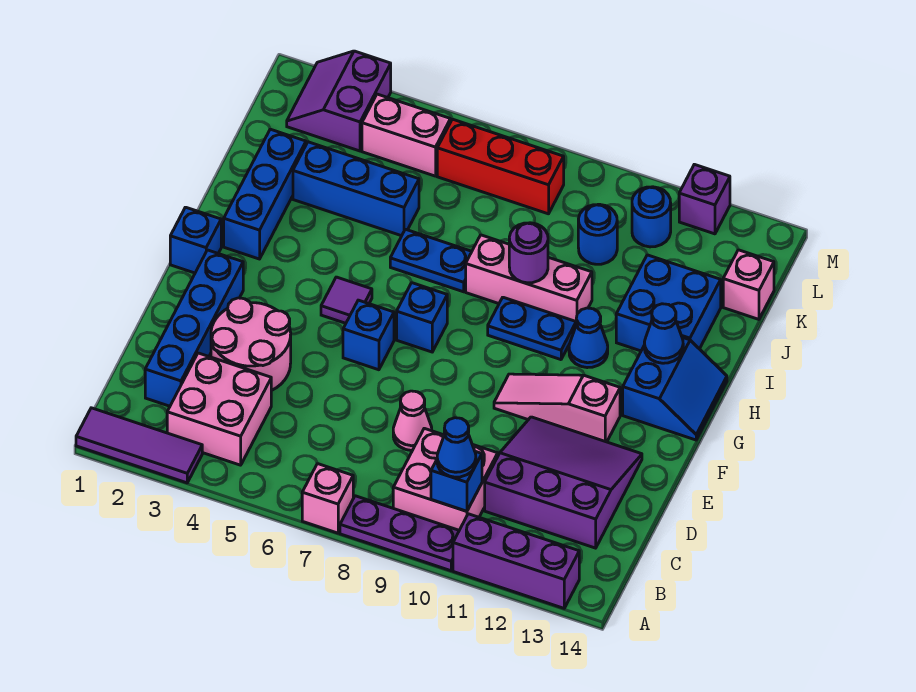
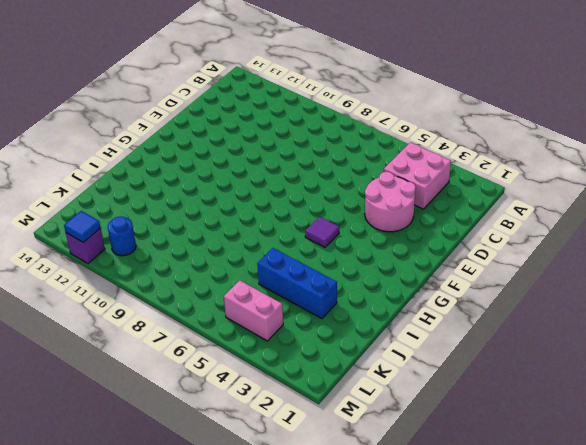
blue 1x1 tile [64,211,101,243] -> none
none -> purple 1x3 tile [76,408,202,483]
none -> pink 1x1 brick [302,464,353,533]
none -> purple 1x3 plate [340,496,459,571]
none -> purple 1x3 brick [453,514,579,608]

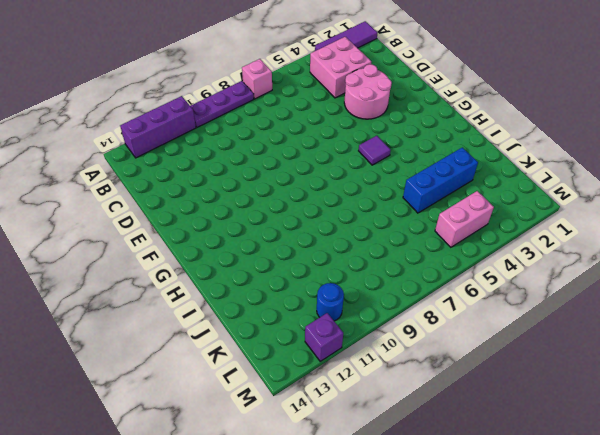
none -> pink 2x2 brick [393,428,498,530]
none -> blue 1x4 brick [145,250,243,406]
none -> purple 3x3 slope [485,417,642,548]
none -> pink 1x1 cone [393,391,432,451]

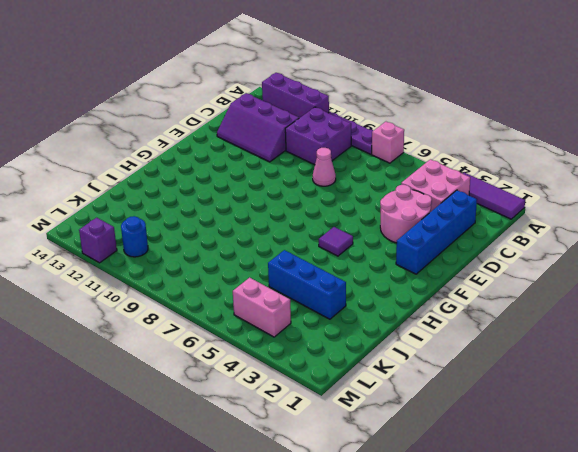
purple 2x2 brick [285,107,351,165] -> pink 2x2 brick [393,428,498,530]
purple 2x3 slope [217,93,299,162] -> purple 3x3 slope [485,417,642,548]
none -> blue 1x1 brick [343,300,394,370]
none -> pink 1x3 slope [494,374,620,442]
none -> blue 1x1 brick [170,207,221,273]
none -> blue 1x1 brick [397,283,447,352]

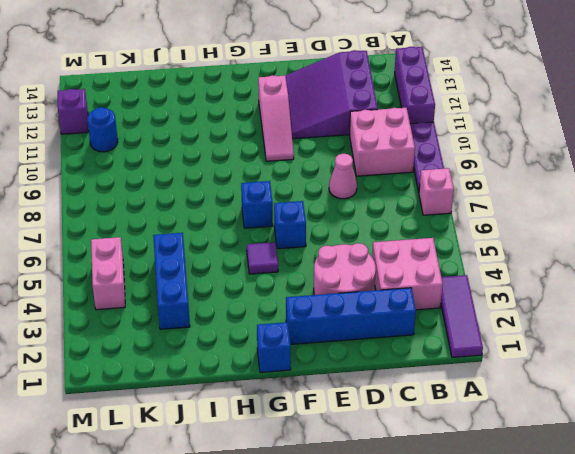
none -> blue 2x2 slope [623,337,727,440]
none -> blue 1x3 brick [224,129,306,259]
none -> blue 1x2 plate [488,297,576,360]
none -> blue 1x1 cone [569,308,608,368]

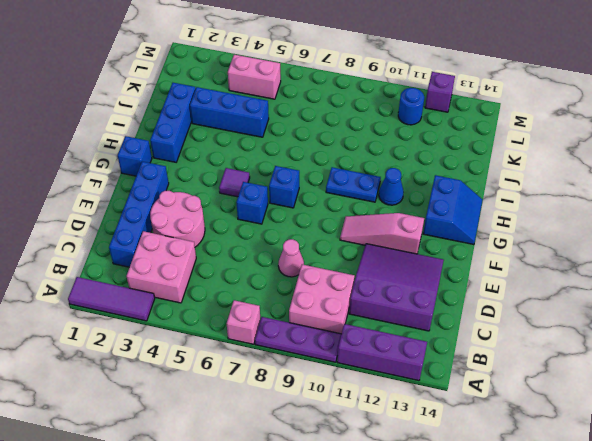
none -> blue 1x2 plate [390,229,472,292]
none -> pink 1x3 brick [466,235,592,321]
none -> blue 2x2 brick [616,255,721,351]
none -> blue 1x1 round brick [578,204,617,264]

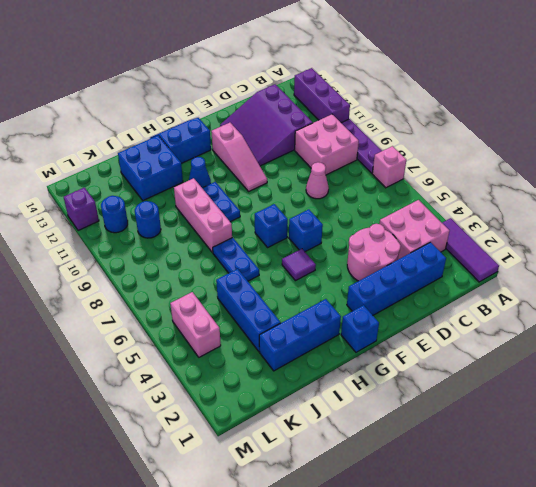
none -> pink 1x1 brick [723,250,774,319]
none -> purple 2x2 slope [287,51,391,151]
none -> red 1x3 brick [437,119,564,214]
none -> blue 1x1 brick [431,451,482,511]

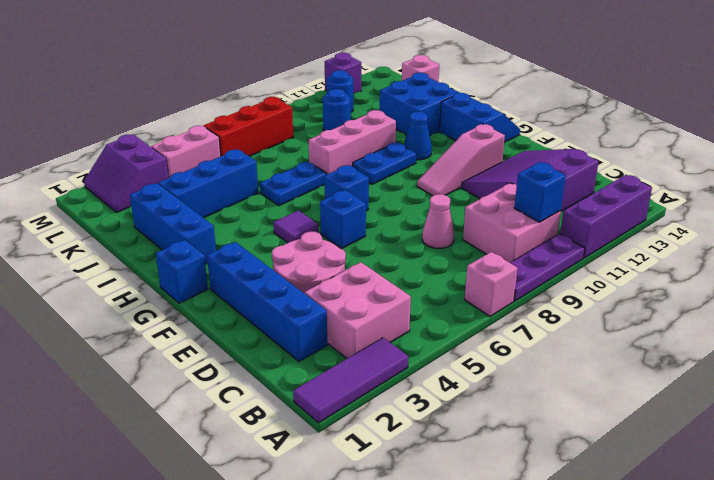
none -> blue 1x1 cone [644,304,683,363]
none -> purple 1x1 round brick [509,223,548,283]
none -> blue 1x1 cone [437,418,476,477]

